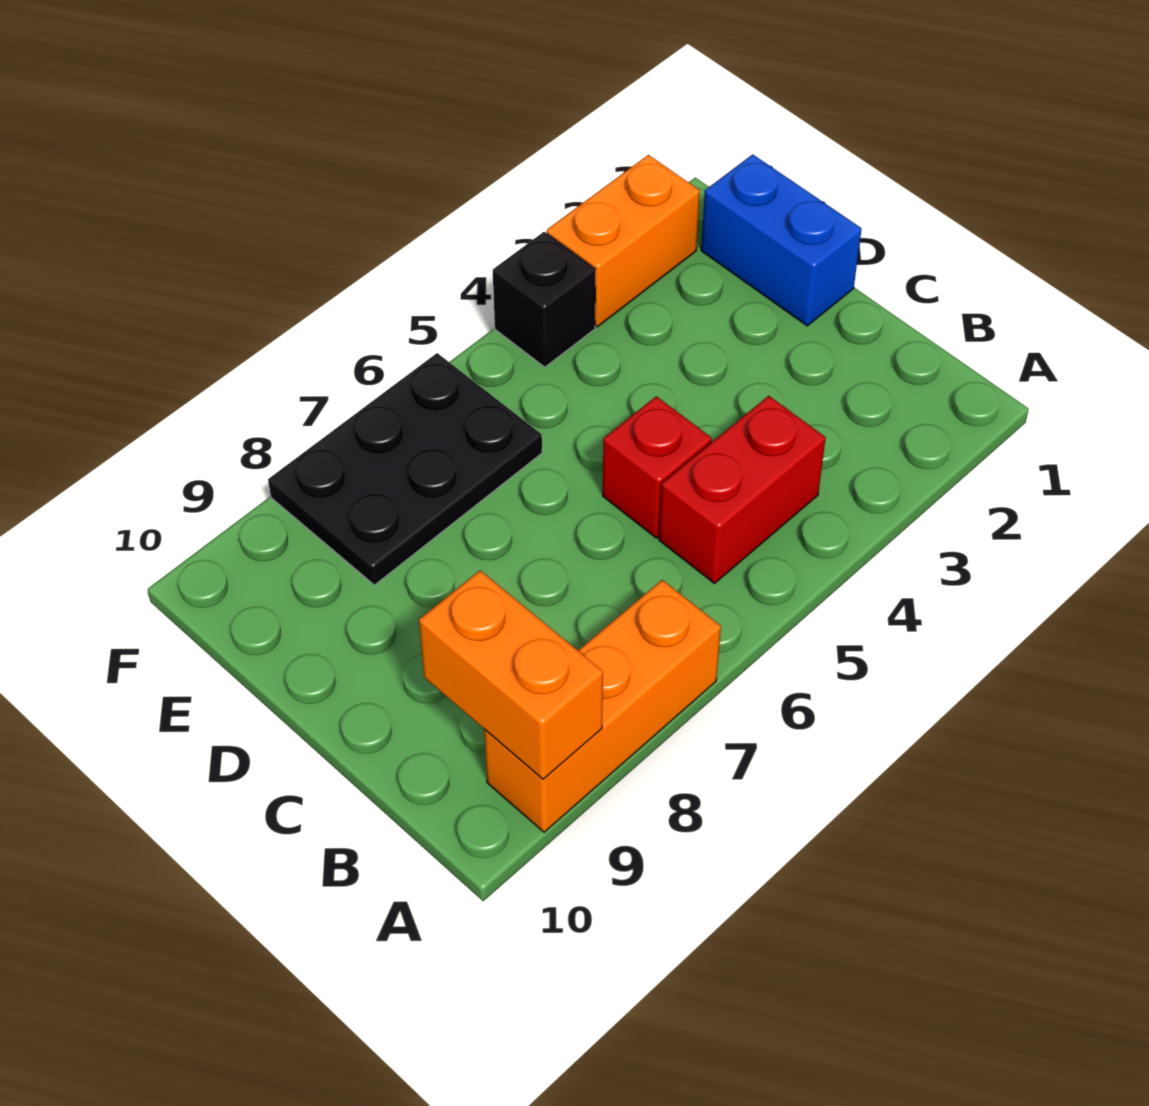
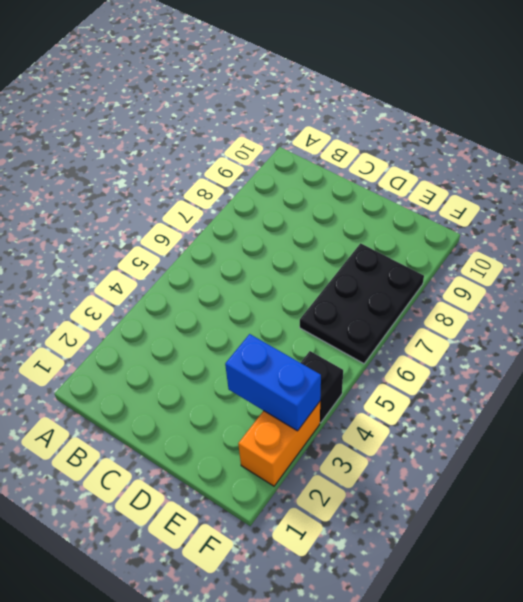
blue 1x2 brick [225,334,321,431] -> blue 1x2 brick moved to [701,154,862,326]
none -> orange 1x3 brick [484,580,721,832]
none -> red 1x2 brick [659,396,826,583]

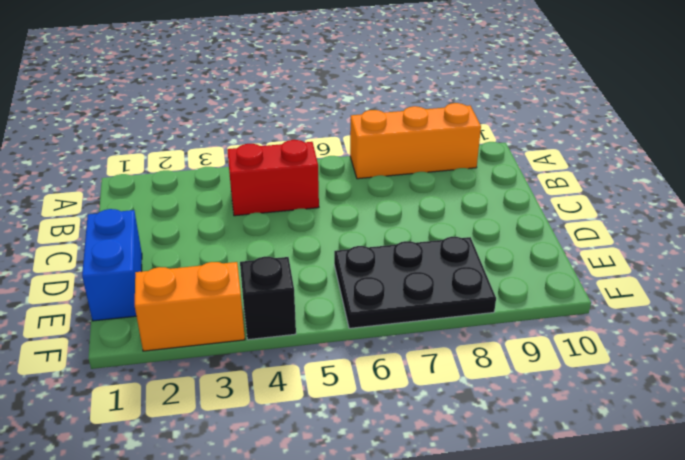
none -> red 1x1 brick [603,396,712,538]
none -> orange 1x2 brick [419,571,603,779]

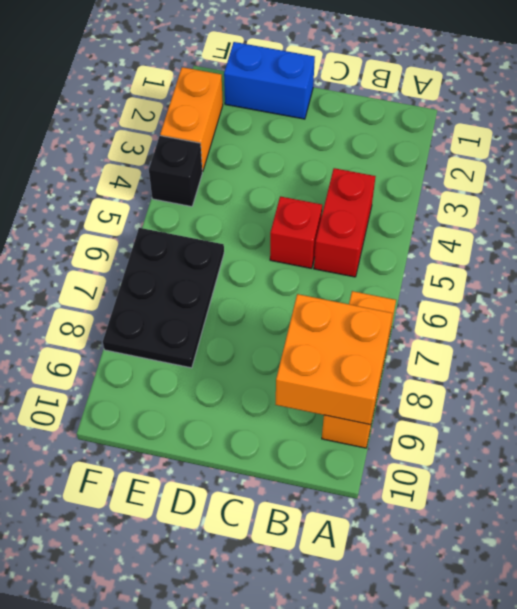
orange 2x2 brick [275,294,393,424] -> orange 1x2 brick [419,571,603,779]

